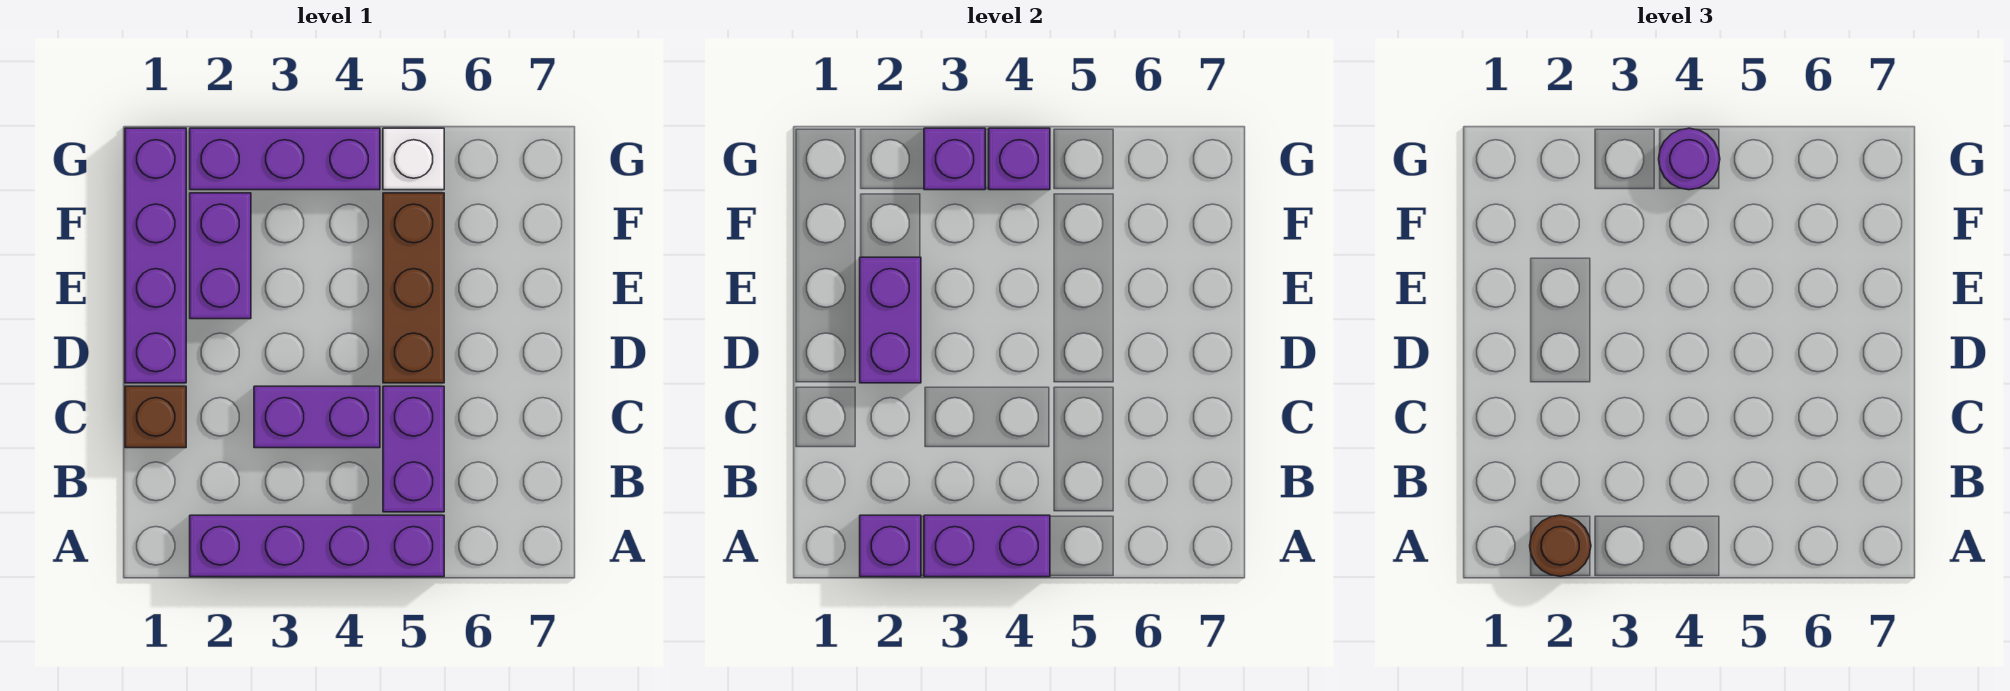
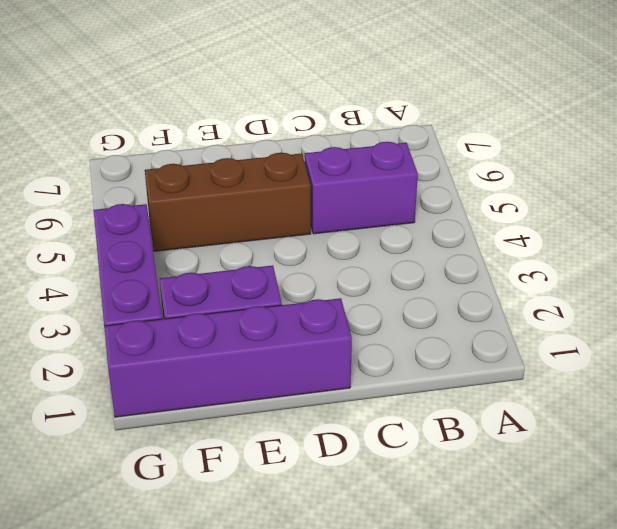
none -> purple 1x4 brick [190,515,444,577]
none -> brown 1x1 brick [125,386,186,448]
none -> purple 1x2 brick [254,386,380,448]

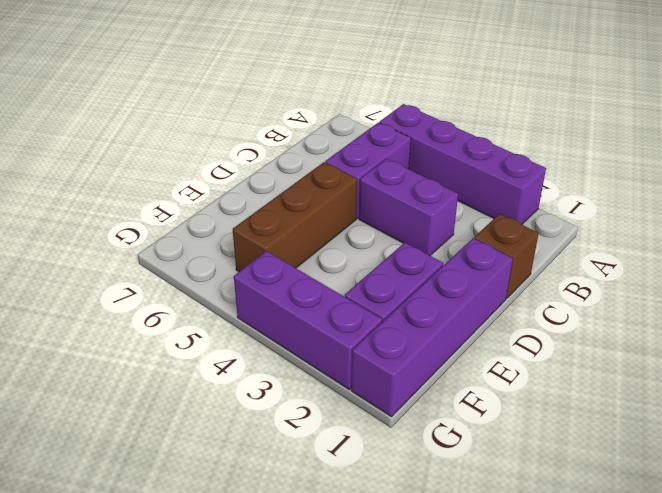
none -> white 1x1 brick [383,128,444,190]
none -> purple 1x1 brick [860,515,921,577]
none -> purple 1x2 brick [924,515,1050,577]

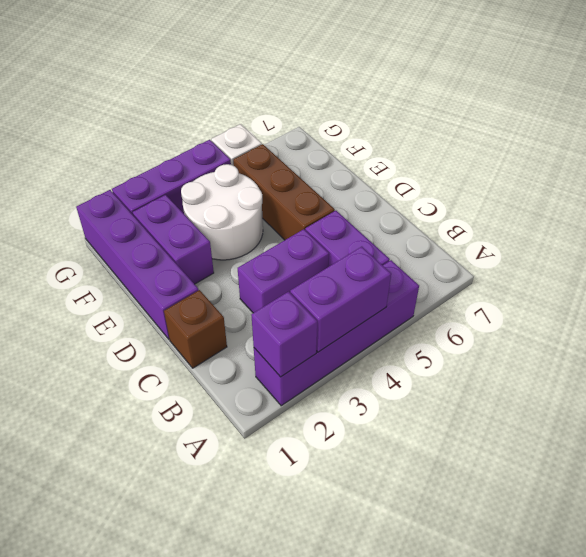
white 2x2 round brick [181,164,263,260] -> none
none -> purple 1x2 brick [860,257,921,383]
none -> purple 1x1 brick [924,128,985,190]
none -> purple 1x1 brick [989,128,1050,190]

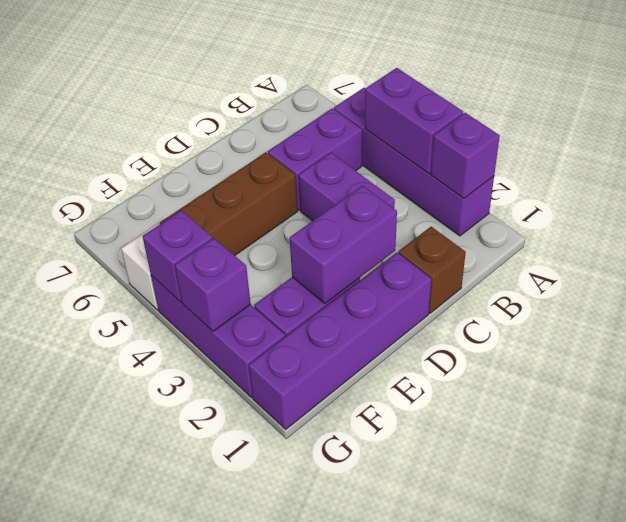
none -> brown 1x1 round brick [1530,515,1591,577]
none -> purple 1x1 round brick [1659,128,1720,190]

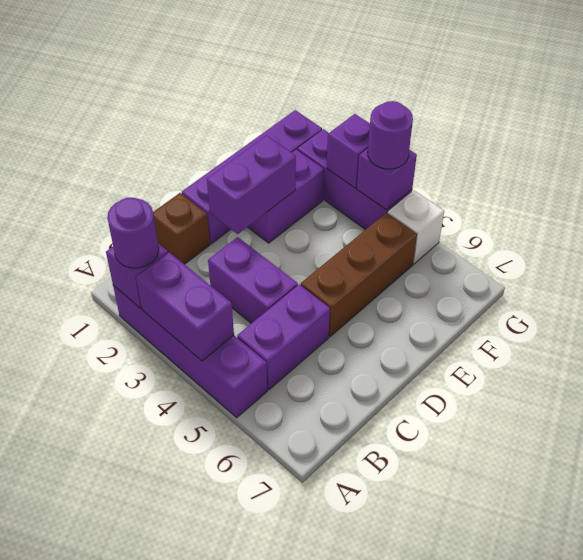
purple 1x1 round brick [107,198,159,268] -> brown 1x1 round brick [1530,515,1591,577]

